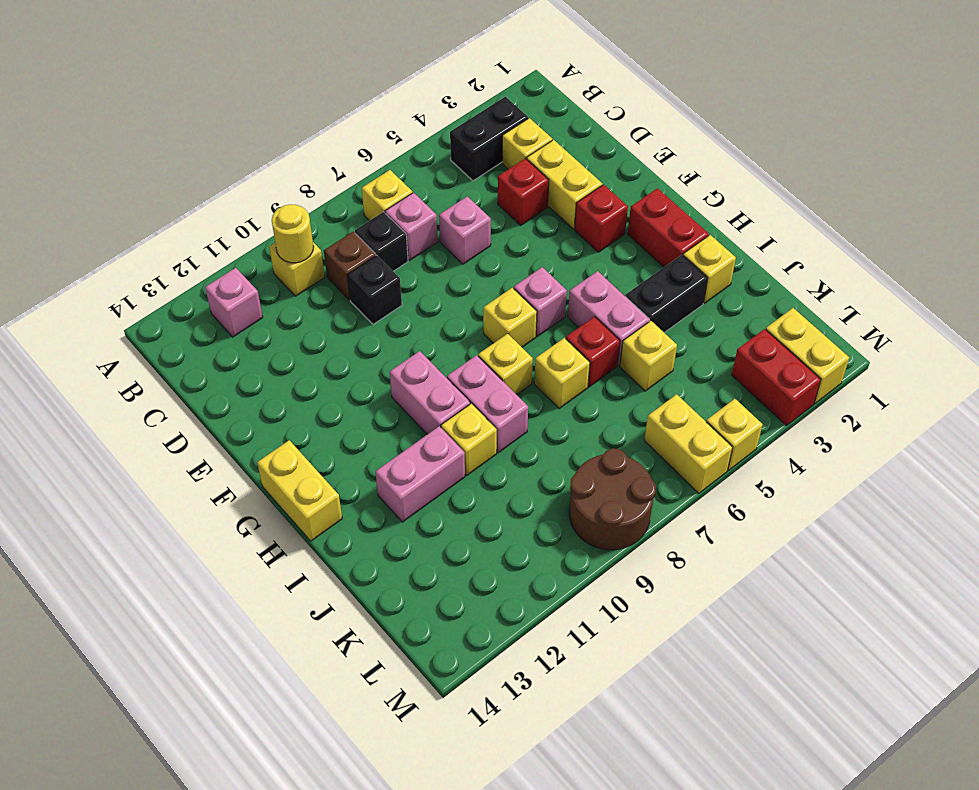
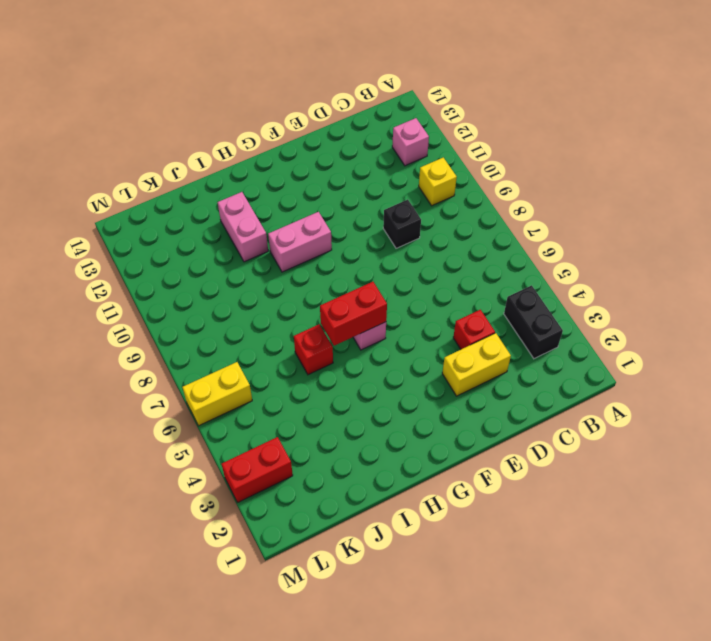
red 1x2 brick [320,282,387,346] -> red 1x2 brick moved to [628,188,709,267]
none -> yellow 1x1 brick [362,170,413,221]
none -> yellow 1x1 brick [502,118,552,169]
none -> pink 1x1 brick [385,193,438,260]
none -> black 1x1 brick [355,212,408,271]

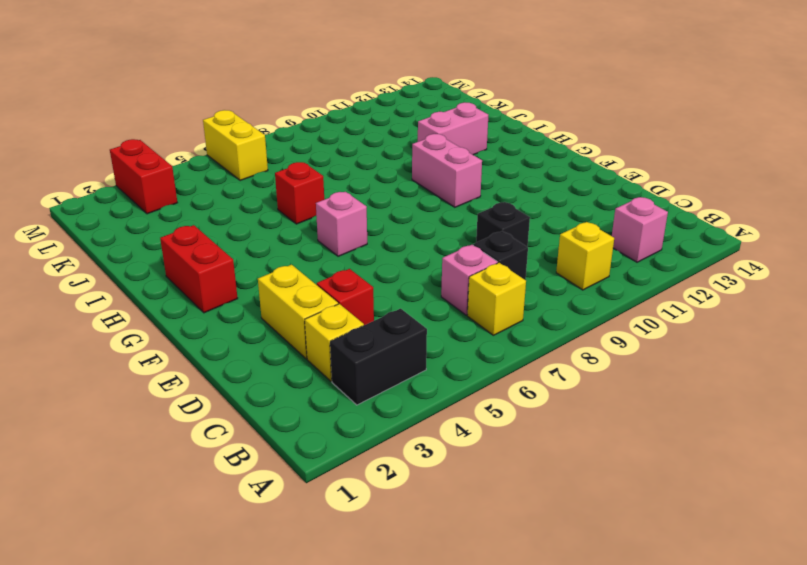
none -> brown 1x1 brick [324,232,376,300]
none -> pink 1x1 brick [439,196,491,264]
none -> red 1x1 brick [575,185,628,252]
none -> yellow 1x1 brick [483,288,537,347]

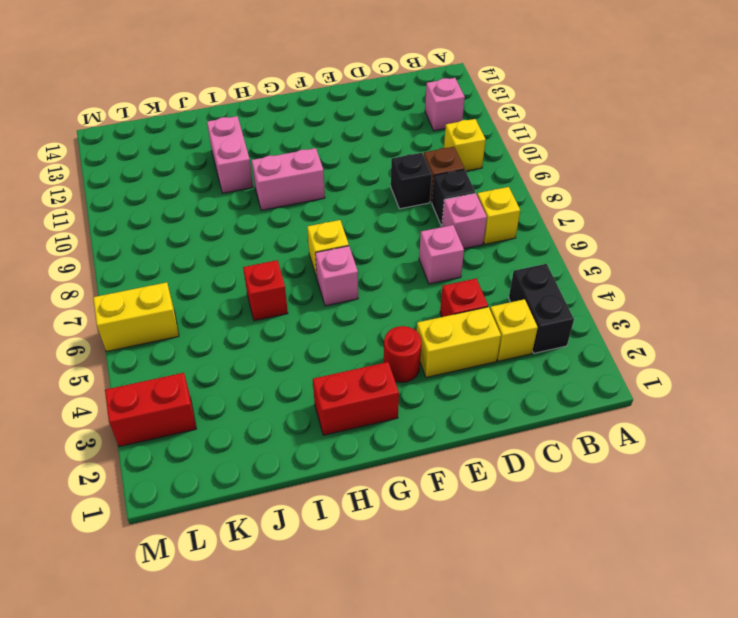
red 1x1 round brick [384,326,421,382] -> red 1x1 brick [575,185,628,252]
none -> yellow 1x2 brick [257,440,342,541]
none -> pink 1x2 brick [568,271,650,365]
none -> yellow 1x1 brick [478,334,533,395]
none -> pink 1x2 brick [447,355,528,453]

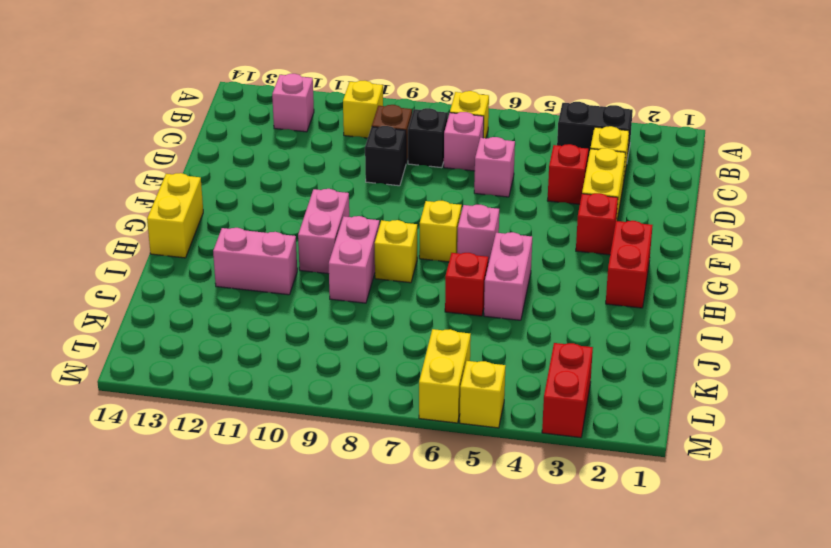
none -> yellow 1x1 brick [683,235,736,303]
none -> black 1x2 brick [625,255,708,333]
none -> yellow 1x1 brick [534,338,590,408]
none -> yellow 1x1 brick [441,404,497,475]

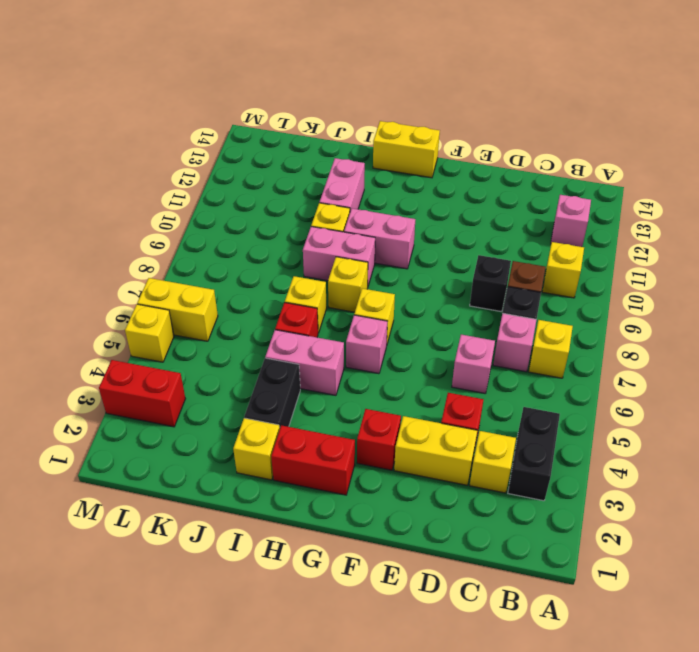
none -> yellow 1x1 brick [620,321,677,391]
none -> yellow 1x2 brick [766,308,849,404]
none -> brown 2x2 round brick [569,448,656,550]
none -> yellow 1x1 round brick [272,204,314,263]

